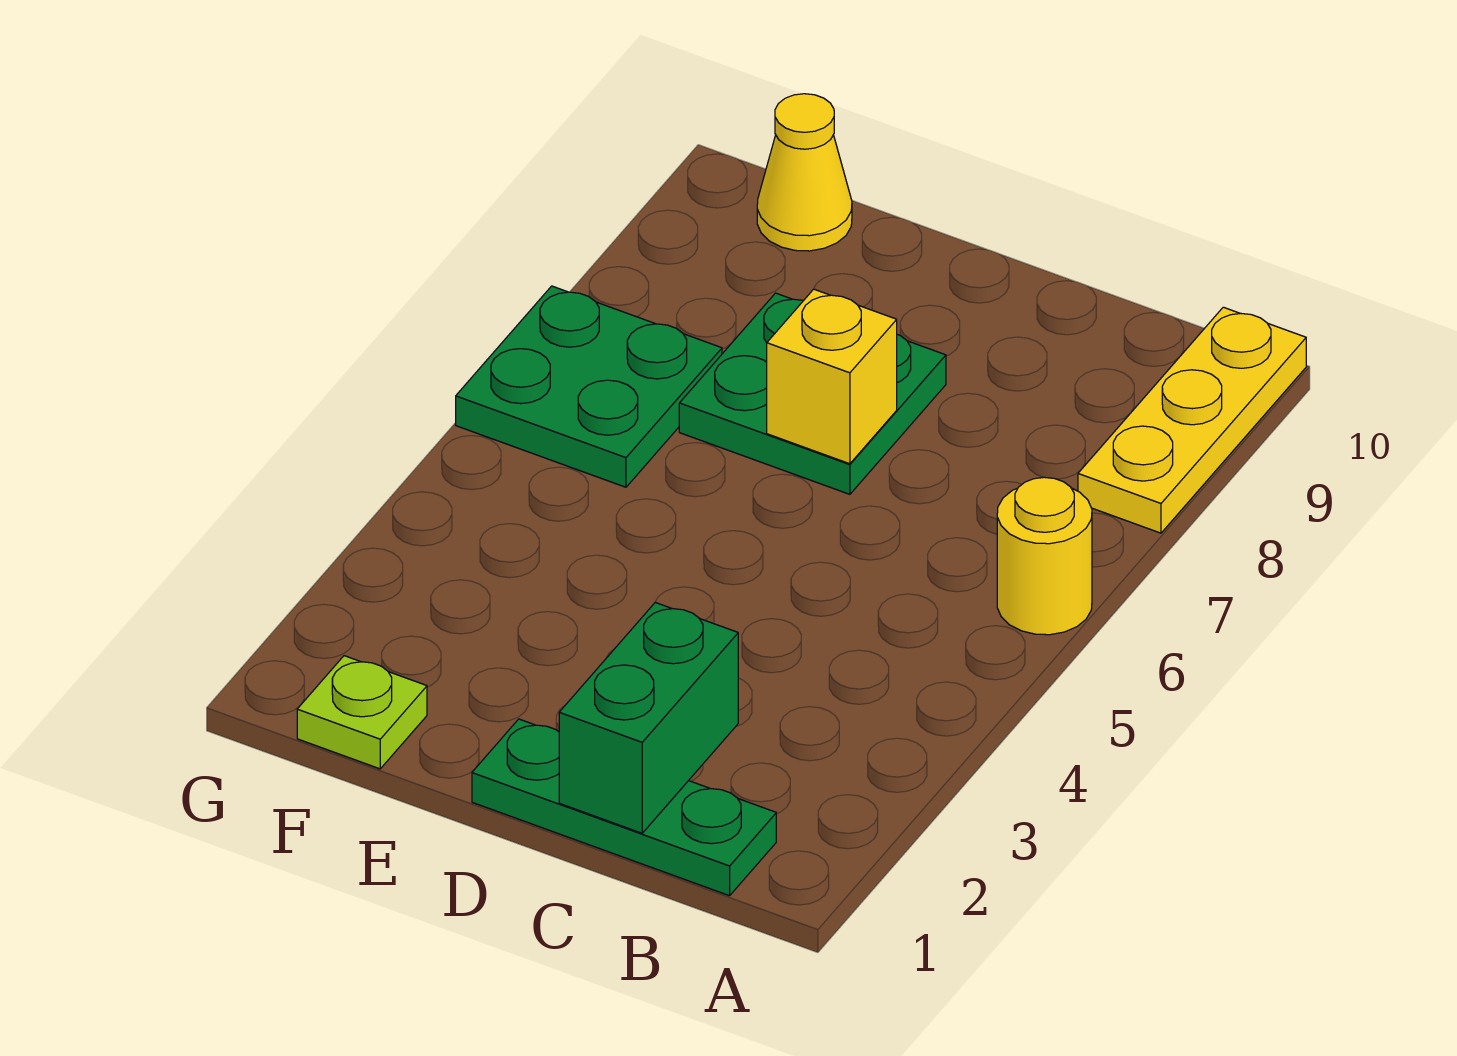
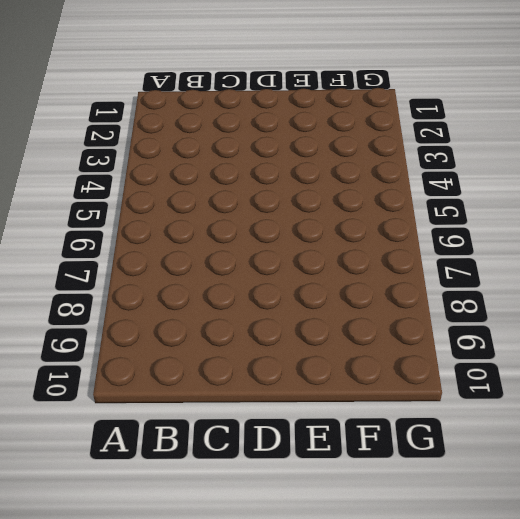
none -> yellow 1x1 round brick [997,477,1092,635]
none -> yellow 1x3 plate [1078,307,1306,533]

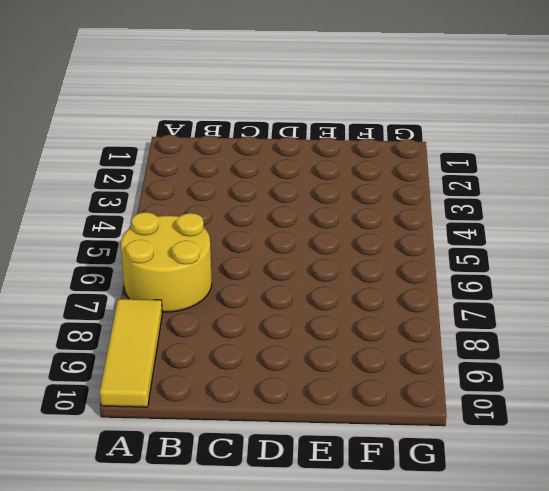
yellow 2x2 round brick [121,212,212,312] -> yellow 1x1 round brick [997,477,1092,635]
yellow 1x3 tile [100,299,162,407] -> yellow 1x3 plate [1078,307,1306,533]
none -> green 1x3 plate [472,719,776,896]
none -> green 2x2 plate [679,293,946,494]

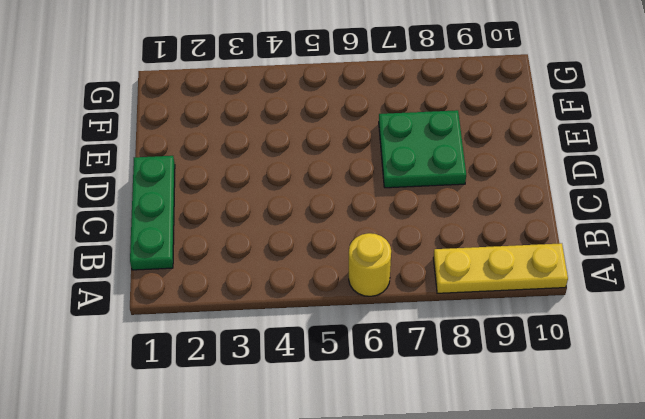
none -> lime 1x1 plate [297,656,427,769]
none -> green 2x2 plate [456,286,722,487]

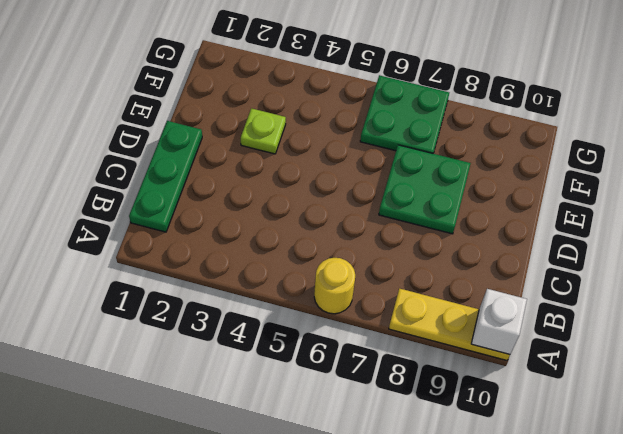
white 1x1 brick [471,289,527,354] -> none
lime 1x1 plate [241,108,286,154] -> lime 1x1 plate moved to [297,656,427,769]
none -> yellow 1x1 cone [757,94,852,251]
none -> green 1x2 brick [559,603,738,833]

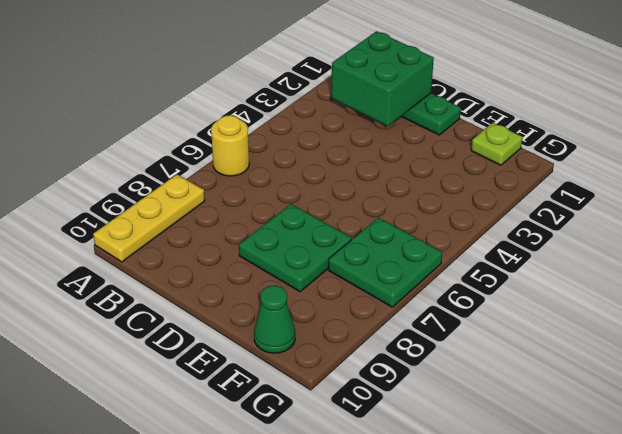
green 2x2 brick [331,31,434,126] -> green 1x2 brick [559,603,738,833]
green 1x1 cone [254,286,295,353] -> yellow 1x1 cone [757,94,852,251]
none -> yellow 1x1 brick [767,289,897,464]

